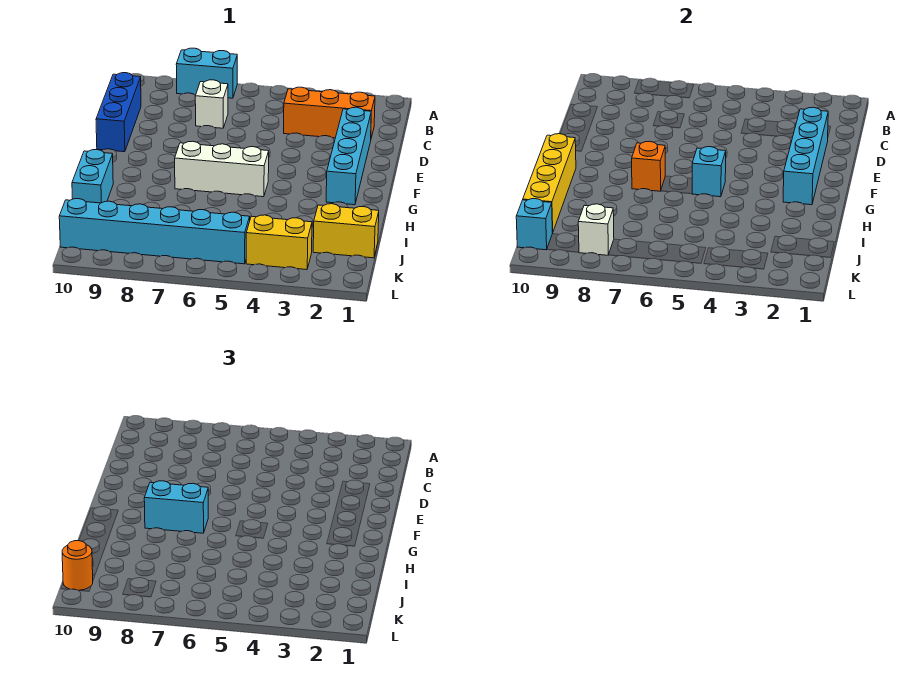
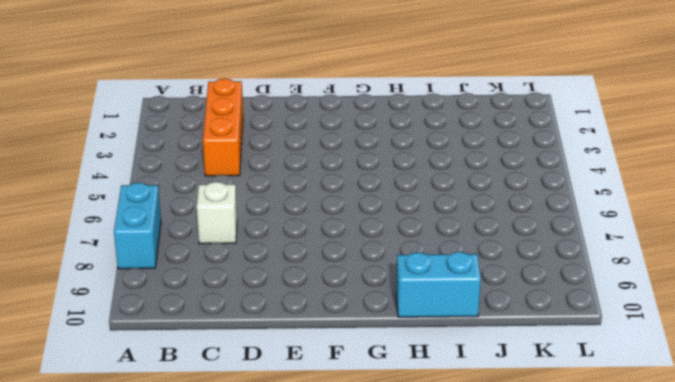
none -> blue 1x3 brick [96,73,141,152]
none -> cyan 1x4 brick [326,107,371,205]
none -> white 1x3 brick [175,141,269,197]

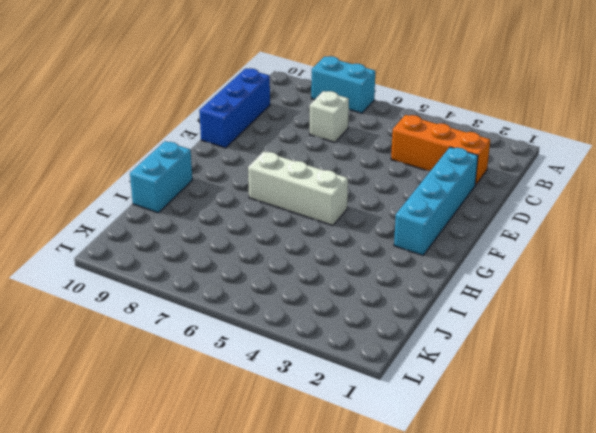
none -> yellow 1x2 brick [313,204,379,258]
none -> yellow 1x2 brick [246,215,312,270]
none -> cyan 1x6 brick [59,199,250,264]

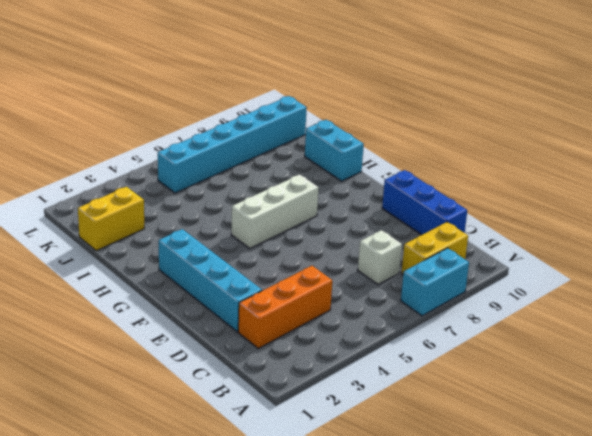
yellow 1x2 brick [401,222,468,274] -> yellow 1x2 brick moved to [246,215,312,270]
none -> cyan 1x4 brick [783,107,828,205]
none -> cyan 1x1 brick [692,147,726,197]
none -> orange 1x1 brick [632,141,665,191]

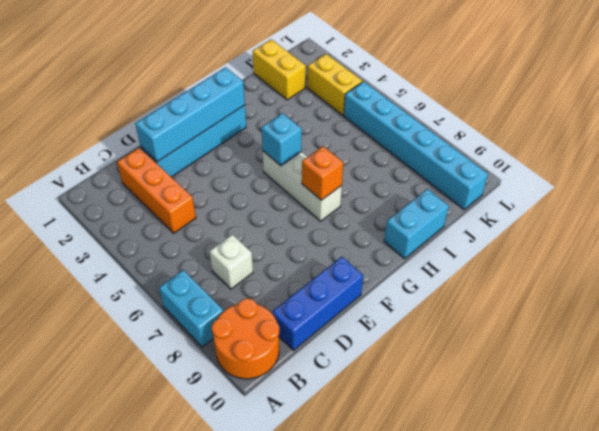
orange 2x2 round brick [212,299,279,379] -> none
none -> yellow 1x4 brick [523,134,576,233]
none -> white 1x1 brick [578,204,614,255]
none -> cyan 1x1 brick [516,199,553,250]

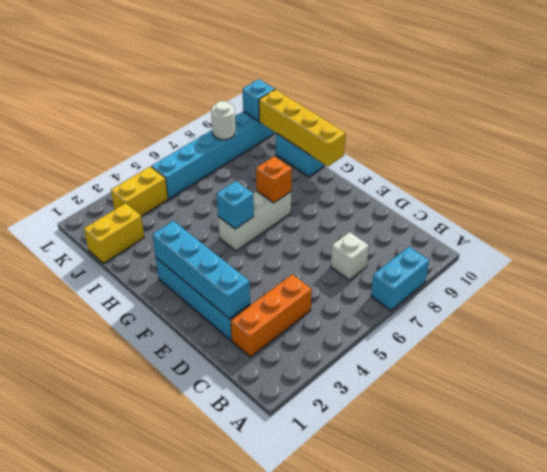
white 1x1 round brick [211,101,235,140] -> white 1x1 brick [578,204,614,255]
none -> blue 1x3 brick [96,73,141,152]
none -> cyan 1x2 brick [144,481,208,533]
none -> orange 1x1 round brick [62,541,93,590]

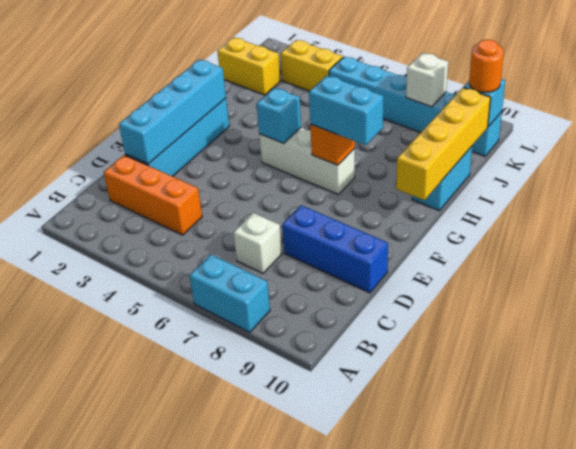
blue 1x3 brick [282,205,388,293] -> blue 1x3 brick turned to [96,73,141,152]

